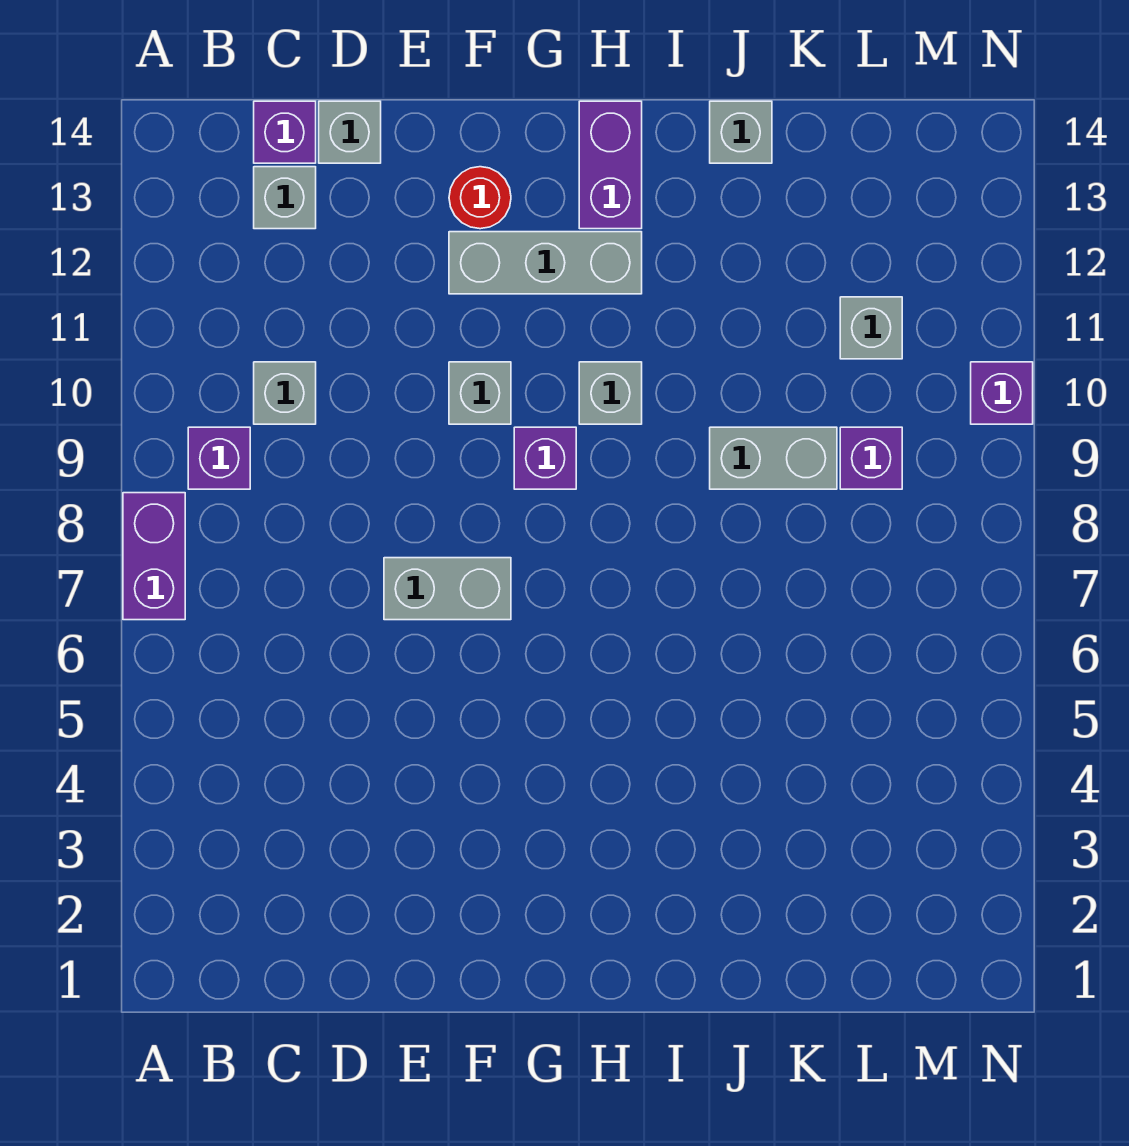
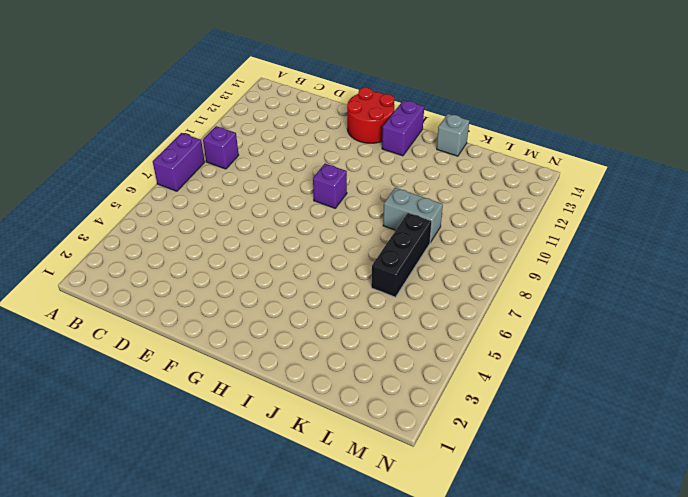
red 2x2 round brick [347,88,394,143] -> red 1x1 round brick [449,167,511,229]
black 1x3 brick [371,213,432,297] -> none
none -> grey 1x1 brick [254,362,316,424]
none -> grey 1x1 brick [254,167,316,229]
none -> purple 1x1 brick [254,101,316,163]

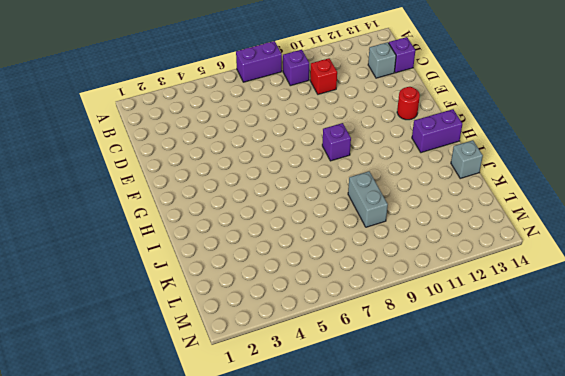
red 1x1 brick [310,58,337,94] -> grey 1x1 brick [254,362,316,424]
none -> grey 1x1 brick [319,101,381,163]
none -> grey 1x2 brick [384,558,511,620]
none -> grey 1x1 brick [449,362,511,424]

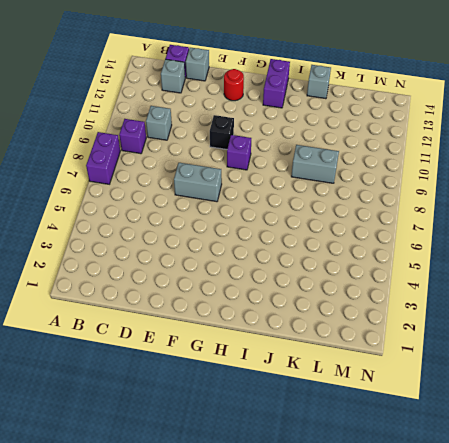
black 1x1 brick [210,115,234,149] -> grey 1x1 brick [449,362,511,424]
none -> grey 1x3 brick [449,232,642,294]
none -> grey 1x1 brick [579,362,642,424]
none -> purple 1x1 brick [840,427,902,489]

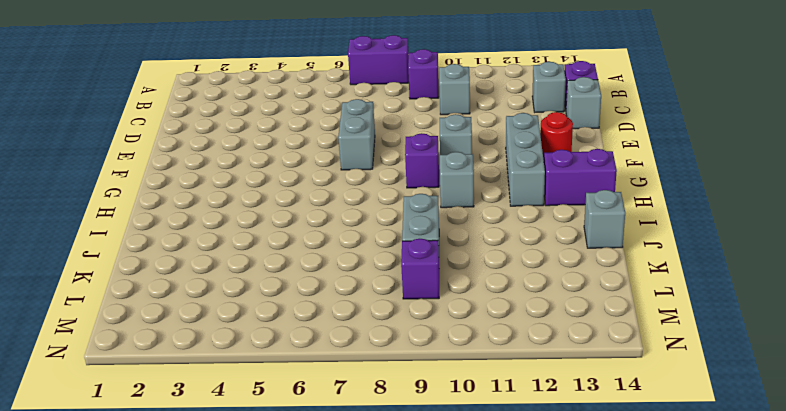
none -> grey 1x1 brick [840,297,902,359]
none -> purple 1x1 brick [971,362,1033,424]

